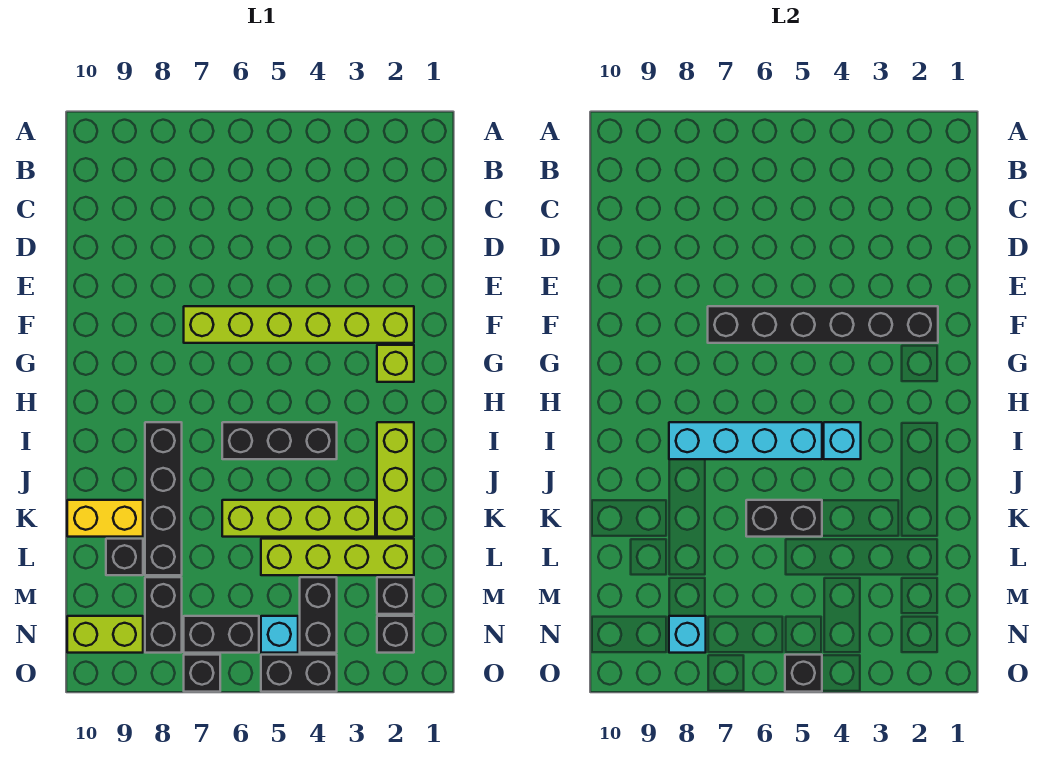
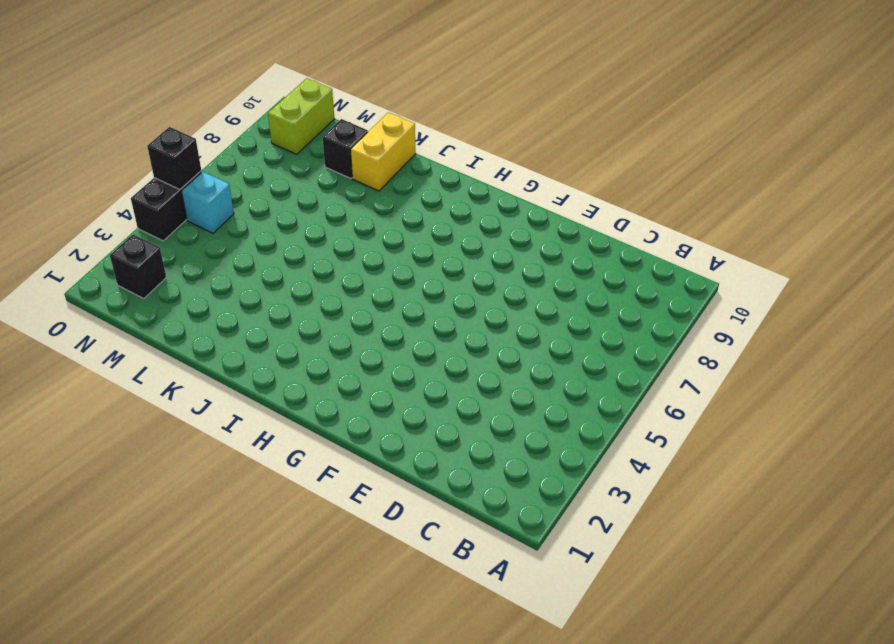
none -> lime 1x6 brick [184,306,414,343]
none -> lime 1x1 brick [377,345,414,382]
none -> lime 1x3 brick [377,422,414,537]

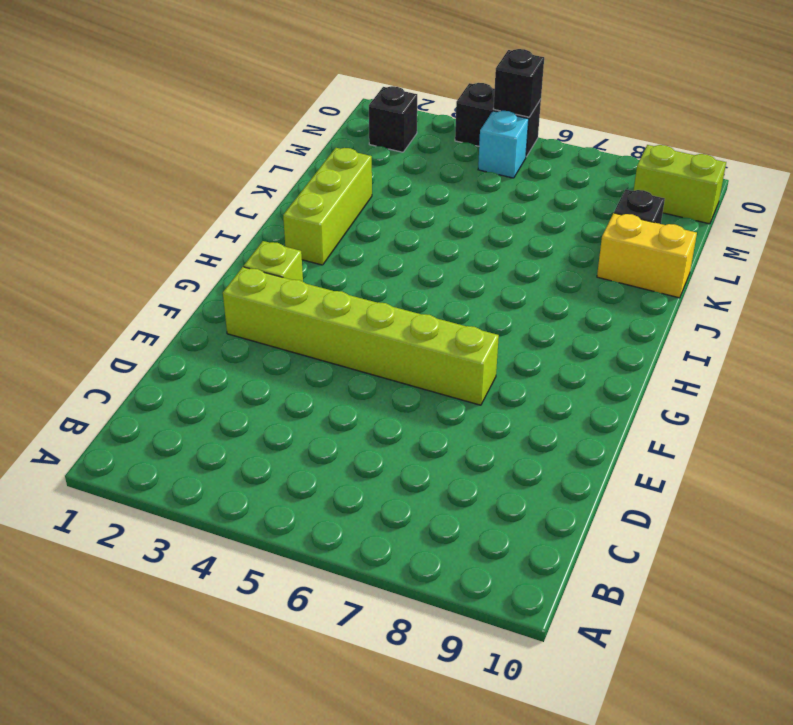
none -> black 1x3 brick [222,422,337,459]
none -> black 1x4 brick [145,422,182,575]
none -> lime 1x4 brick [222,500,375,537]

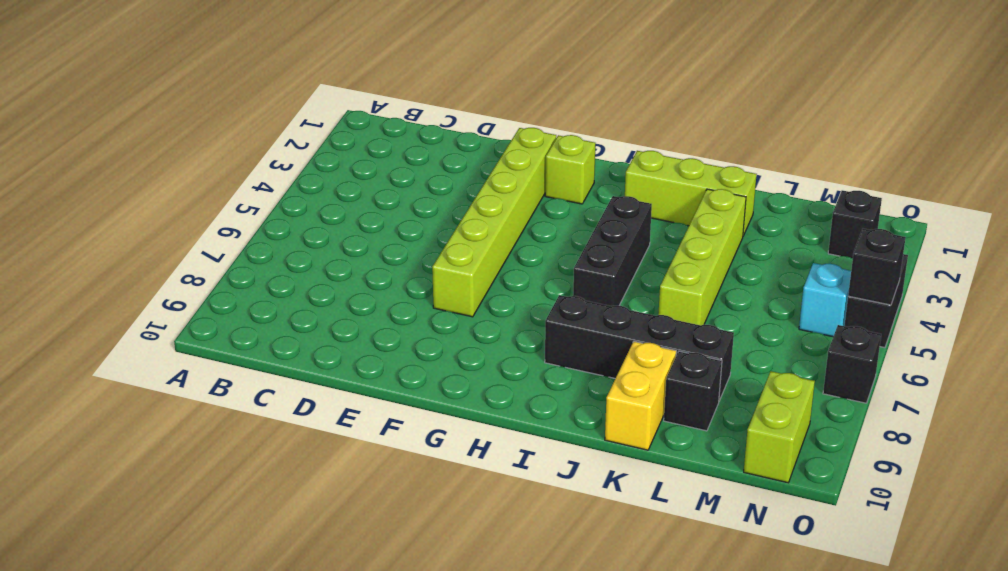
none -> lime 1x4 brick [261,539,414,575]
none -> black 1x1 brick [377,577,414,614]
none -> black 1x2 brick [300,577,337,653]

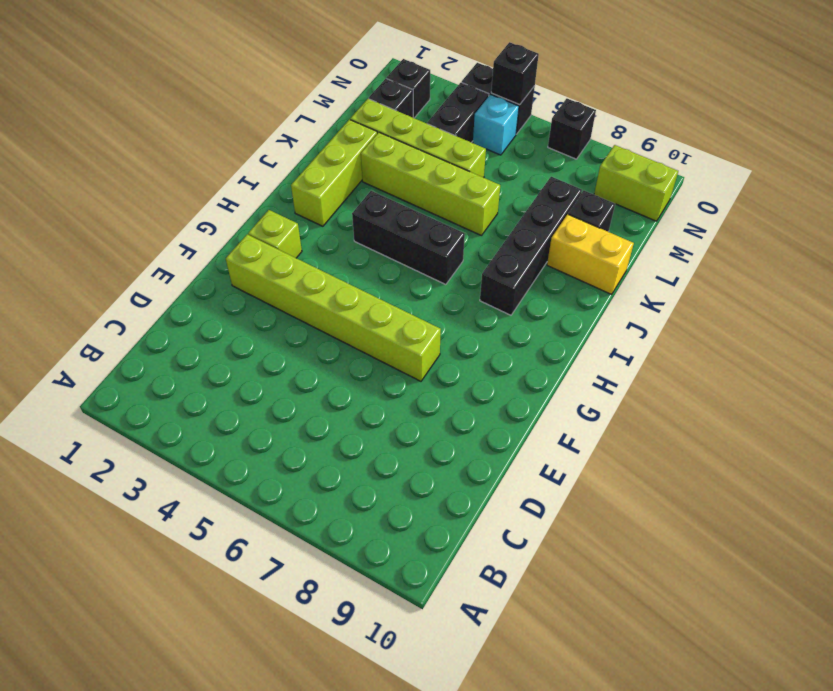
none -> black 1x2 brick [145,577,182,653]
none -> black 1x2 brick [184,616,259,653]
none -> black 1x6 brick [708,306,938,343]

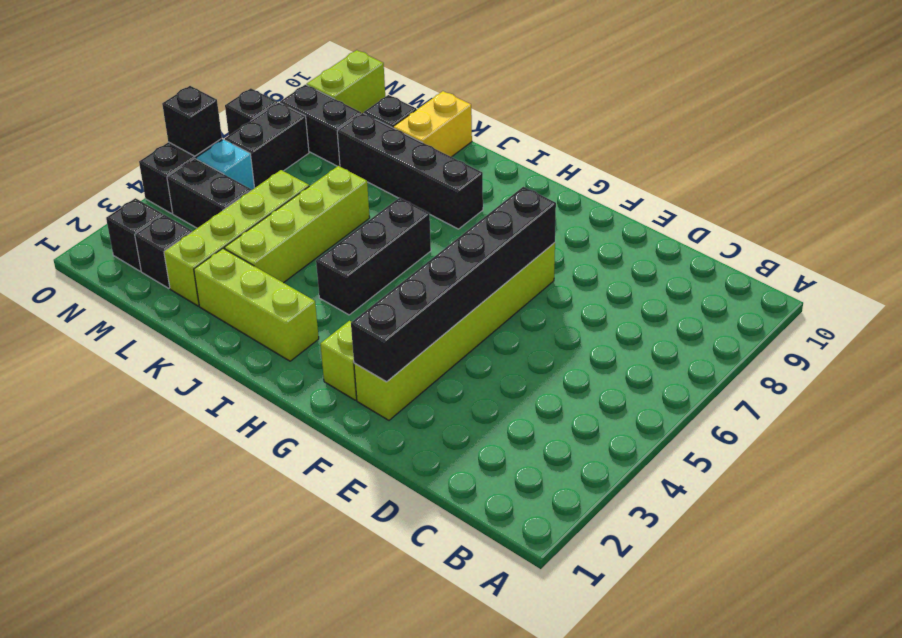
none -> cyan 1x1 brick [824,422,861,459]
none -> cyan 1x4 brick [669,422,822,459]
none -> black 1x2 brick [746,500,822,537]

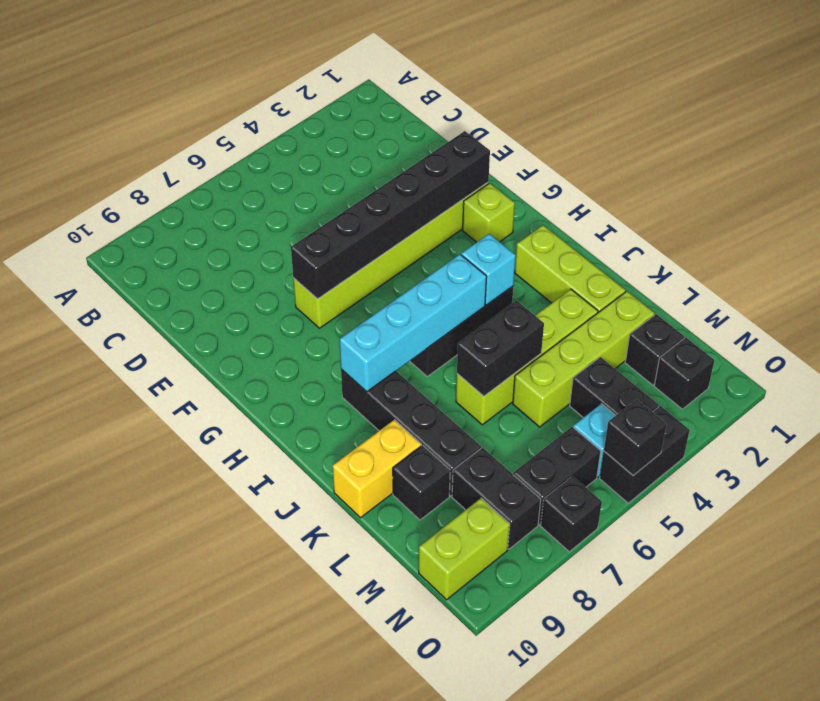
none -> cyan 1x1 brick [669,616,706,653]

